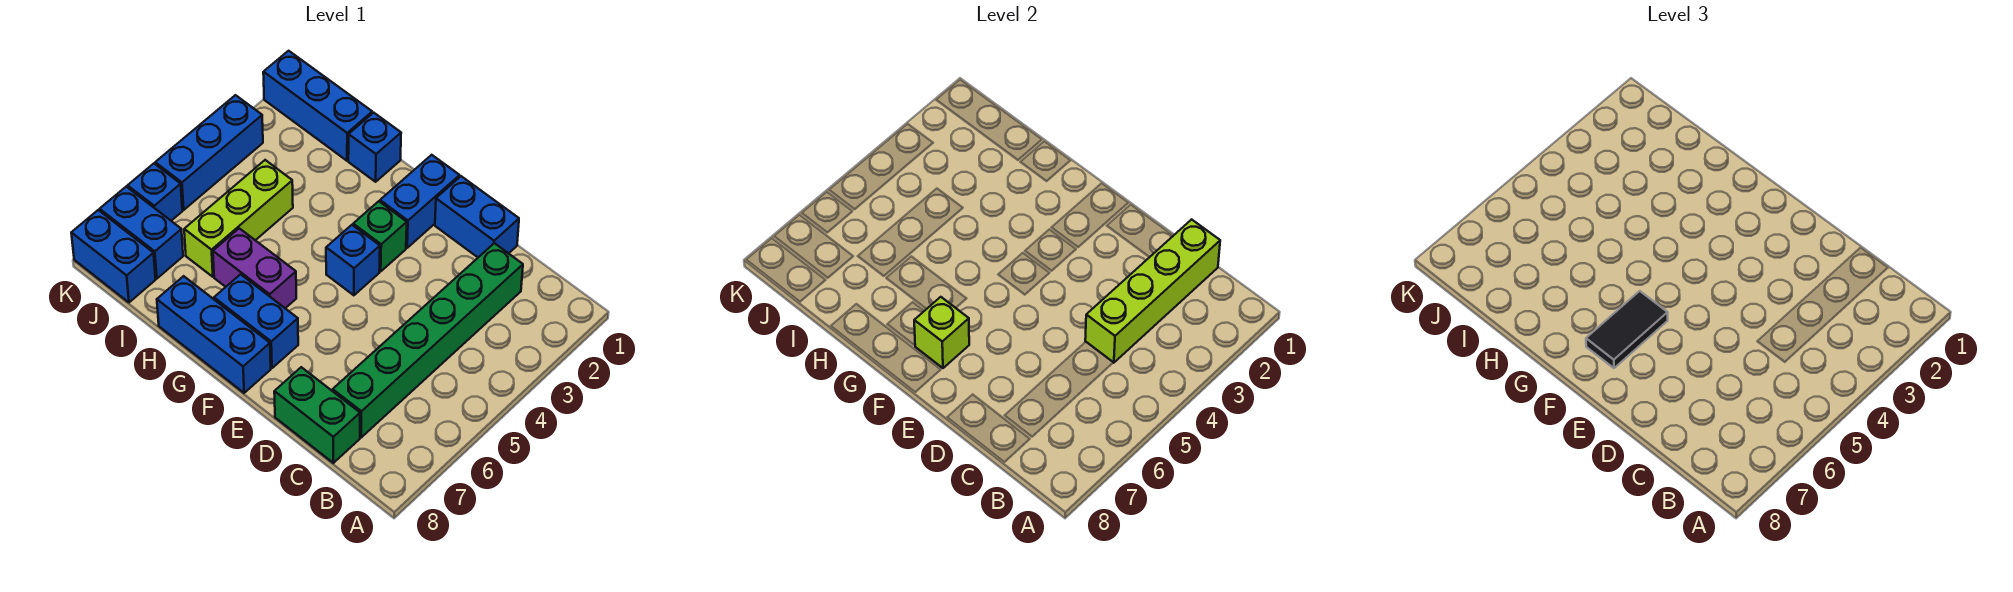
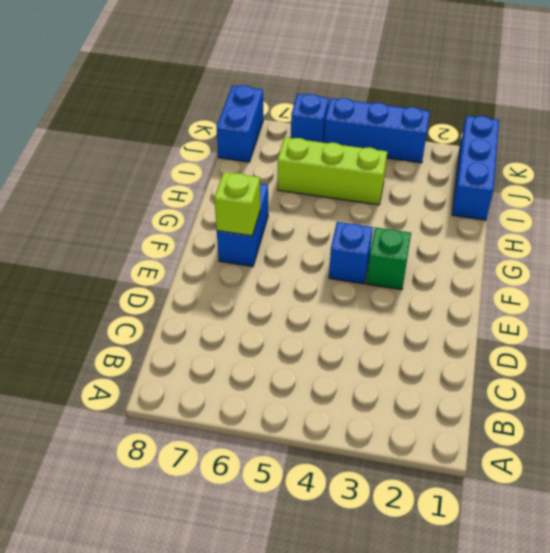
none -> green 1x6 brick [333,243,523,437]
none -> green 1x2 brick [274,367,360,463]
none -> blue 1x2 brick [435,176,519,257]

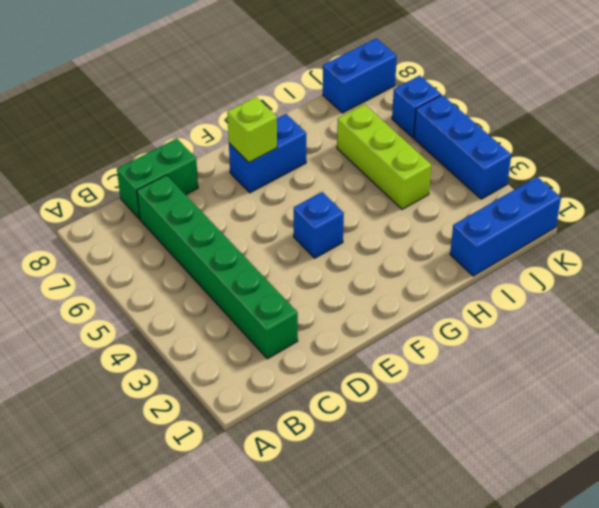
none -> blue 1x2 brick [435,176,519,257]
none -> blue 1x2 brick [380,155,460,248]
none -> green 1x1 brick [353,201,407,271]

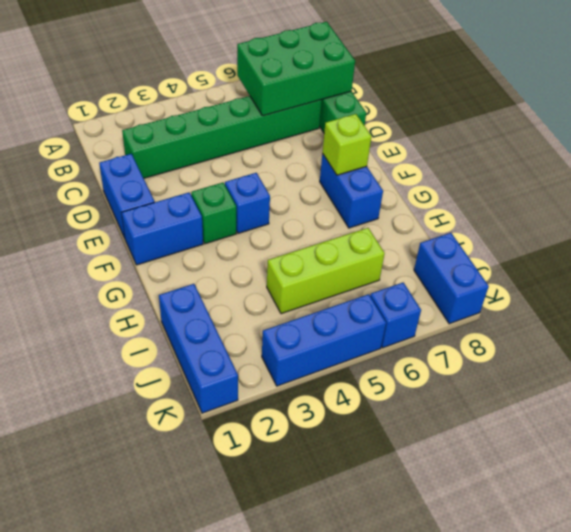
green 2x3 brick [237,22,355,116] -> none
none -> blue 1x3 brick [157,276,271,393]
none -> purple 1x2 brick [213,228,296,308]
none -> blue 1x1 brick [348,113,401,182]

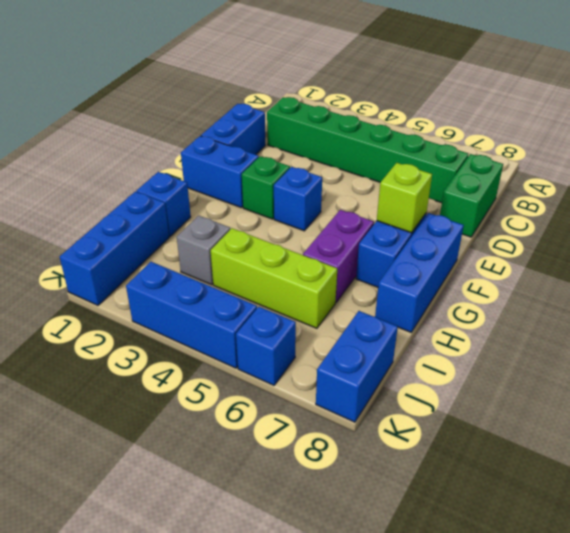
grey 1x1 brick [177,216,230,285] -> none
none -> blue 1x2 brick [100,187,183,279]
none -> lime 1x4 brick [1085,219,1220,363]
none -> black 1x2 tile [1586,291,1668,368]

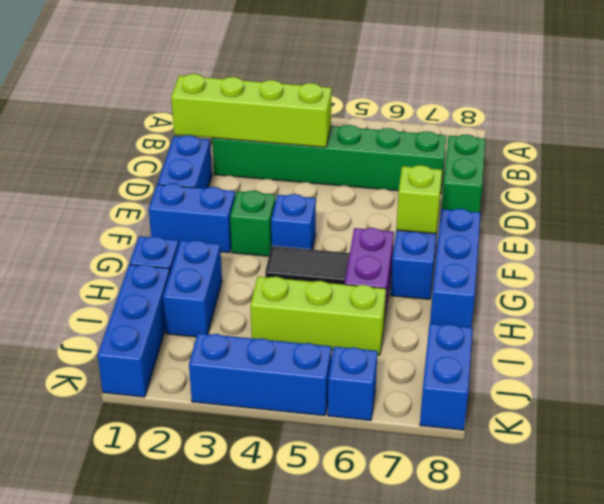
black 1x2 tile [265,246,350,285] -> black 1x2 tile moved to [1586,291,1668,368]
blue 1x2 brick [163,240,222,337] -> blue 1x2 brick moved to [100,187,183,279]

